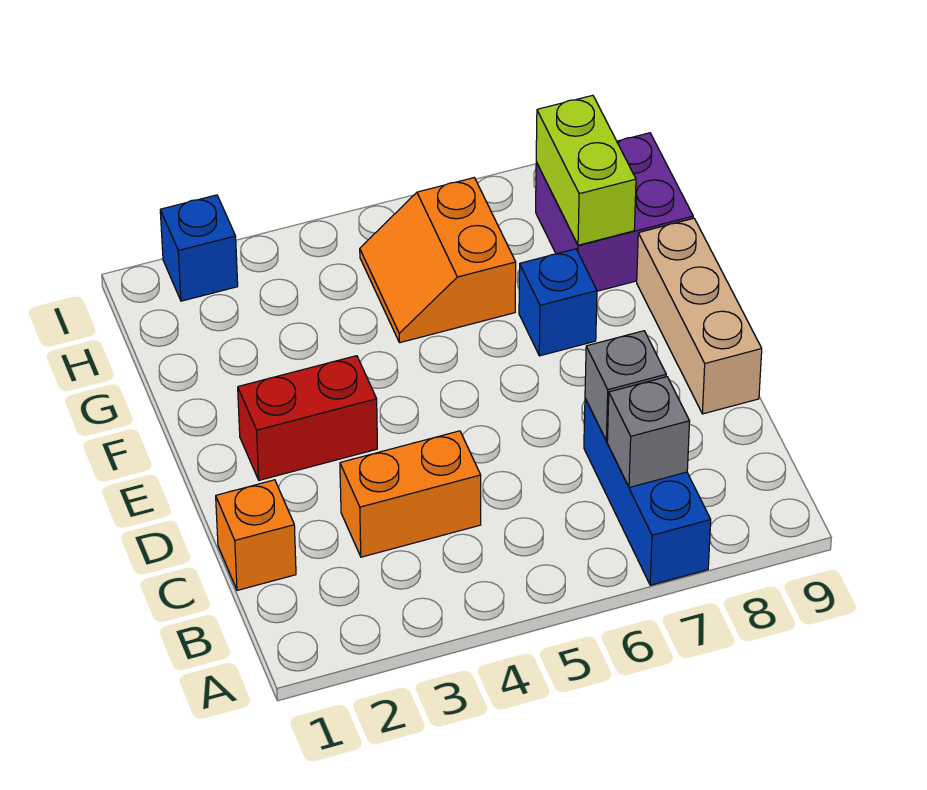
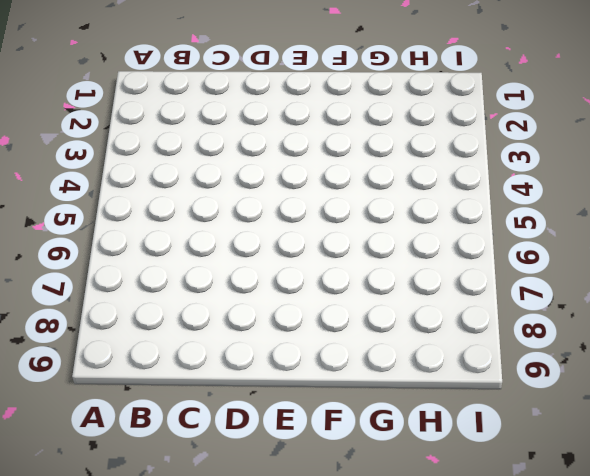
none -> blue 1x3 brick [584,399,711,585]
none -> orange 1x1 brick [216,480,296,590]
none -> orange 1x2 brick [340,431,481,557]

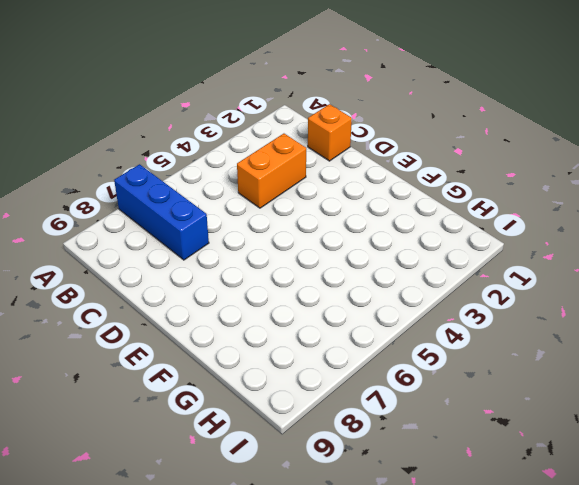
none -> tan 1x3 brick [637,218,762,414]
none -> red 1x2 brick [238,356,377,480]
none -> blue 1x1 brick [519,249,597,356]

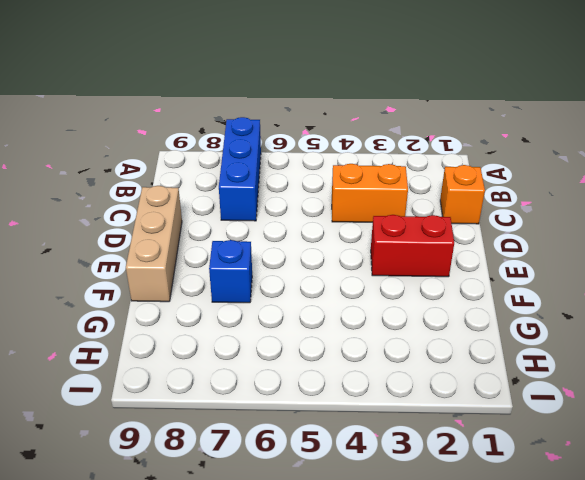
none -> orange 2x2 slope [360,178,516,343]
none -> purple 2x2 brick [536,133,693,291]
none -> blue 1x1 brick [160,195,238,301]

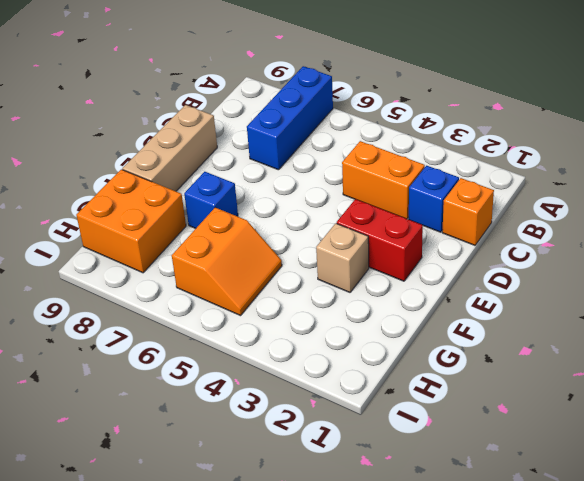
blue 1x1 brick [409,166,459,232] -> blue 1x1 brick moved to [160,195,238,301]
tan 1x1 brick [316,223,369,292] -> none
orange 2x2 brick [76,169,186,273] -> purple 2x2 brick [536,133,693,291]
none -> grey 1x1 brick [607,377,690,488]
none -> grey 1x1 brick [585,331,666,441]
none -> lime 1x2 brick [536,95,636,245]

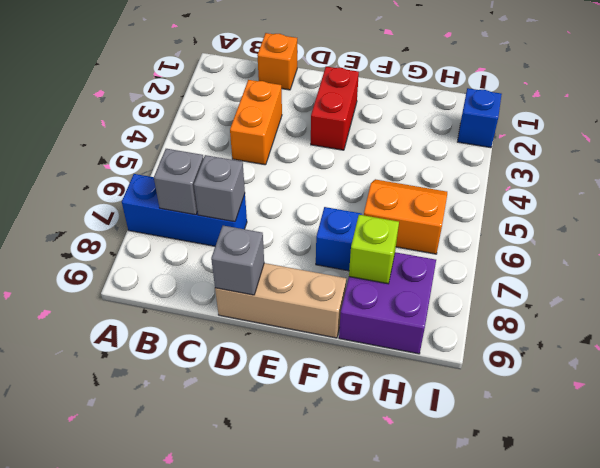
grey 1x1 brick [211,226,264,295] -> none
lime 1x1 brick [349,215,399,284] -> lime 1x2 brick [536,95,636,245]

